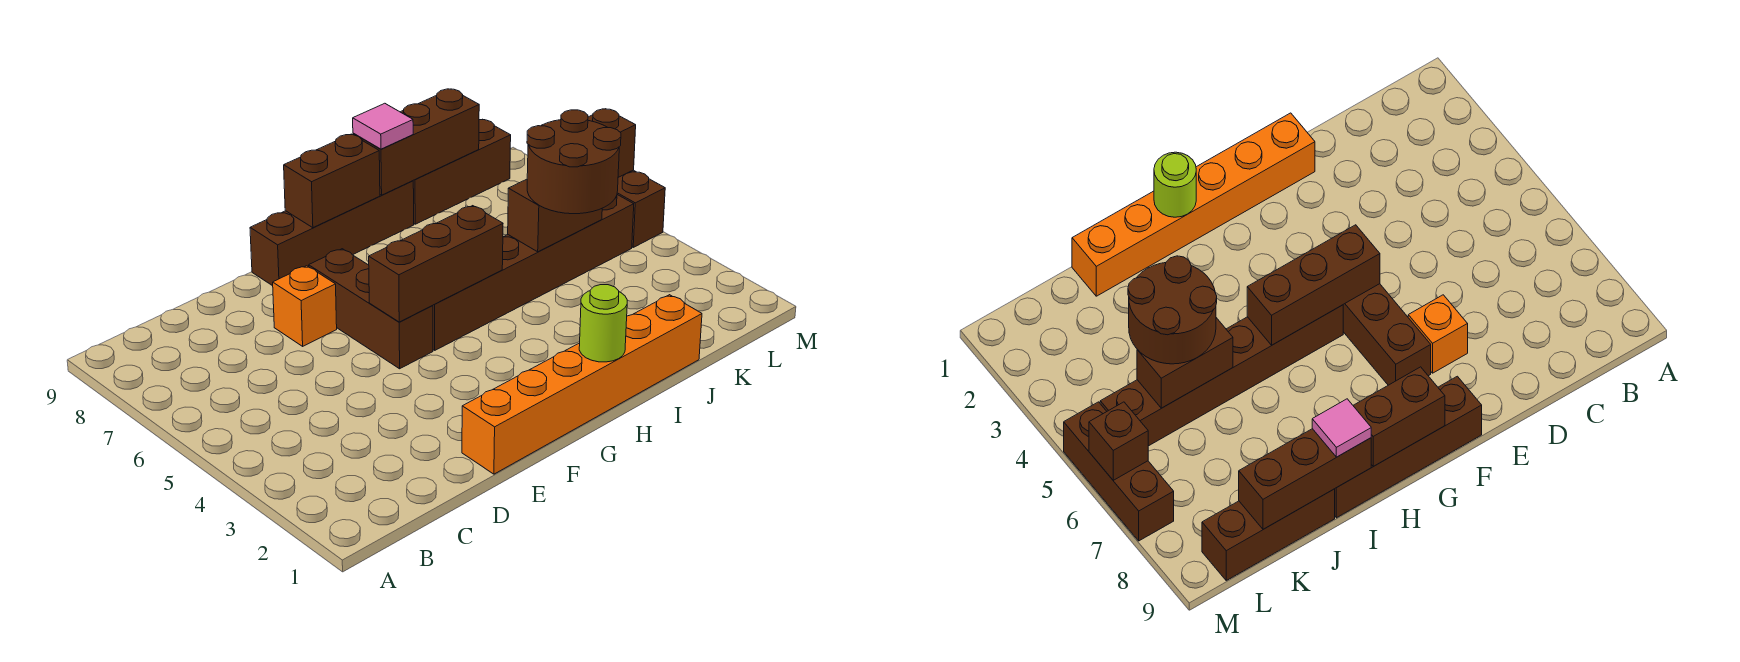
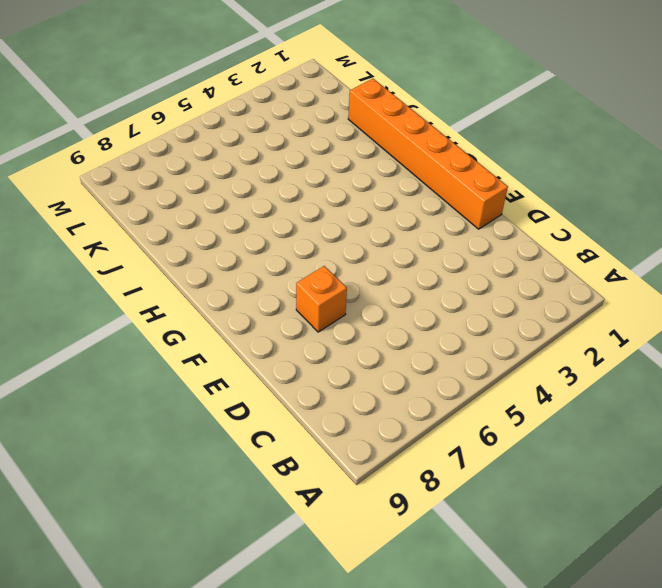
none -> brown 1x3 brick [309,249,433,369]
none -> brown 1x4 brick [250,181,414,286]
none -> brown 1x6 brick [433,195,634,350]

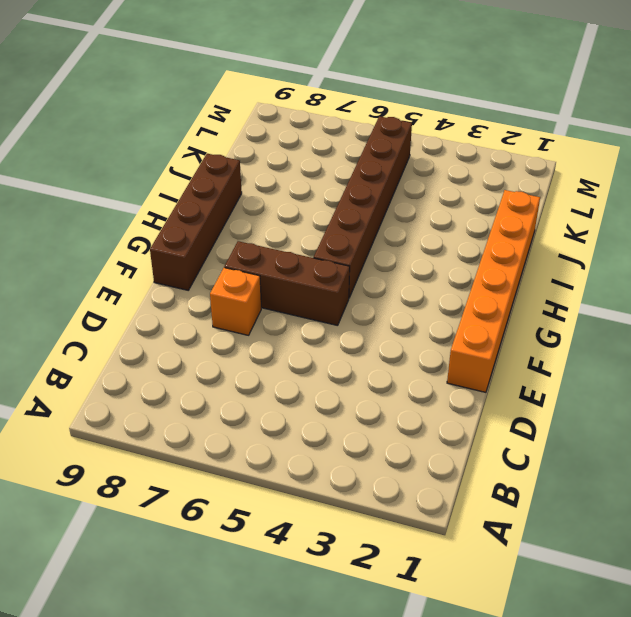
none -> brown 1x3 brick [413,119,511,224]
none -> brown 1x3 brick [617,170,665,247]
none -> brown 1x3 brick [369,206,503,322]

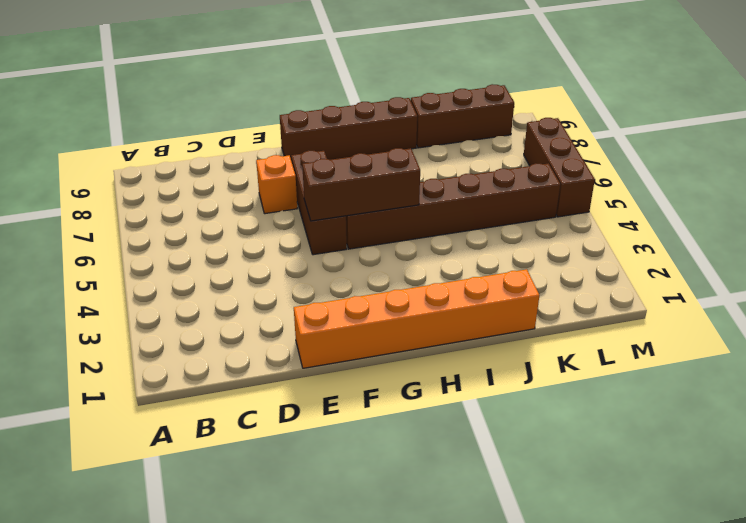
none -> brown 1x2 brick [284,134,380,228]
none -> lime 1x1 round brick [579,285,627,362]
none -> brown 1x3 brick [353,89,479,195]

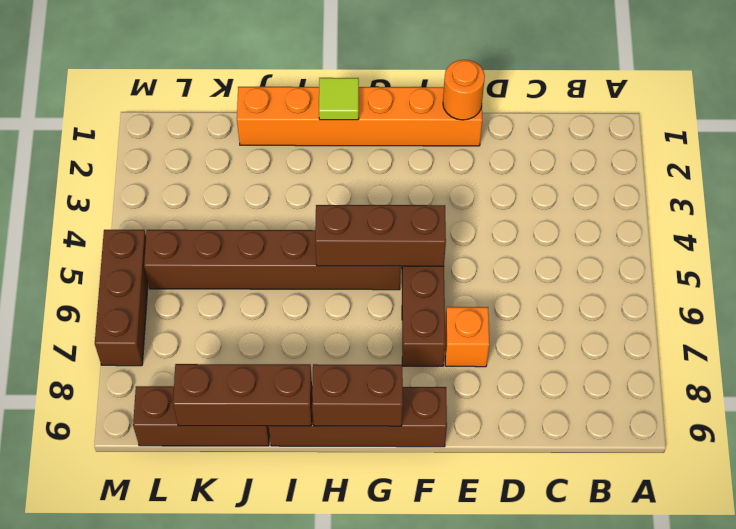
orange 1x1 round brick [443,60,485,120] -> none
lime 1x1 tile [319,78,359,120] -> lime 1x1 round brick [579,285,627,362]
none -> brown 1x2 brick [508,179,602,252]
none -> brown 1x1 brick [588,109,636,177]
none -> pink 1x1 tile [353,103,413,149]

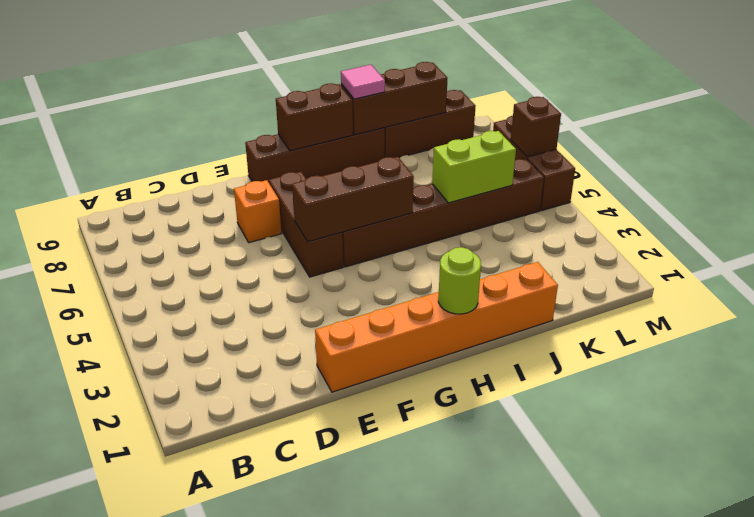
lime 1x2 brick [432,131,516,203] -> brown 1x2 brick [508,179,602,252]
none -> brown 2x2 round brick [527,110,621,214]

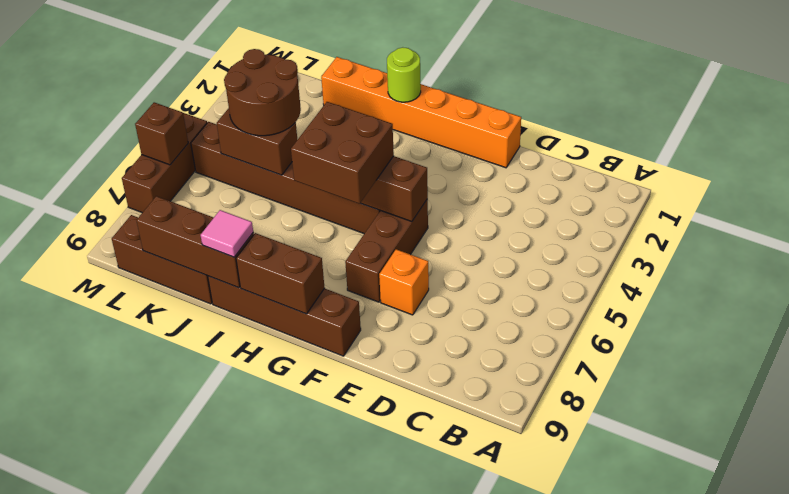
brown 2x2 brick [291,102,394,204] -> none

